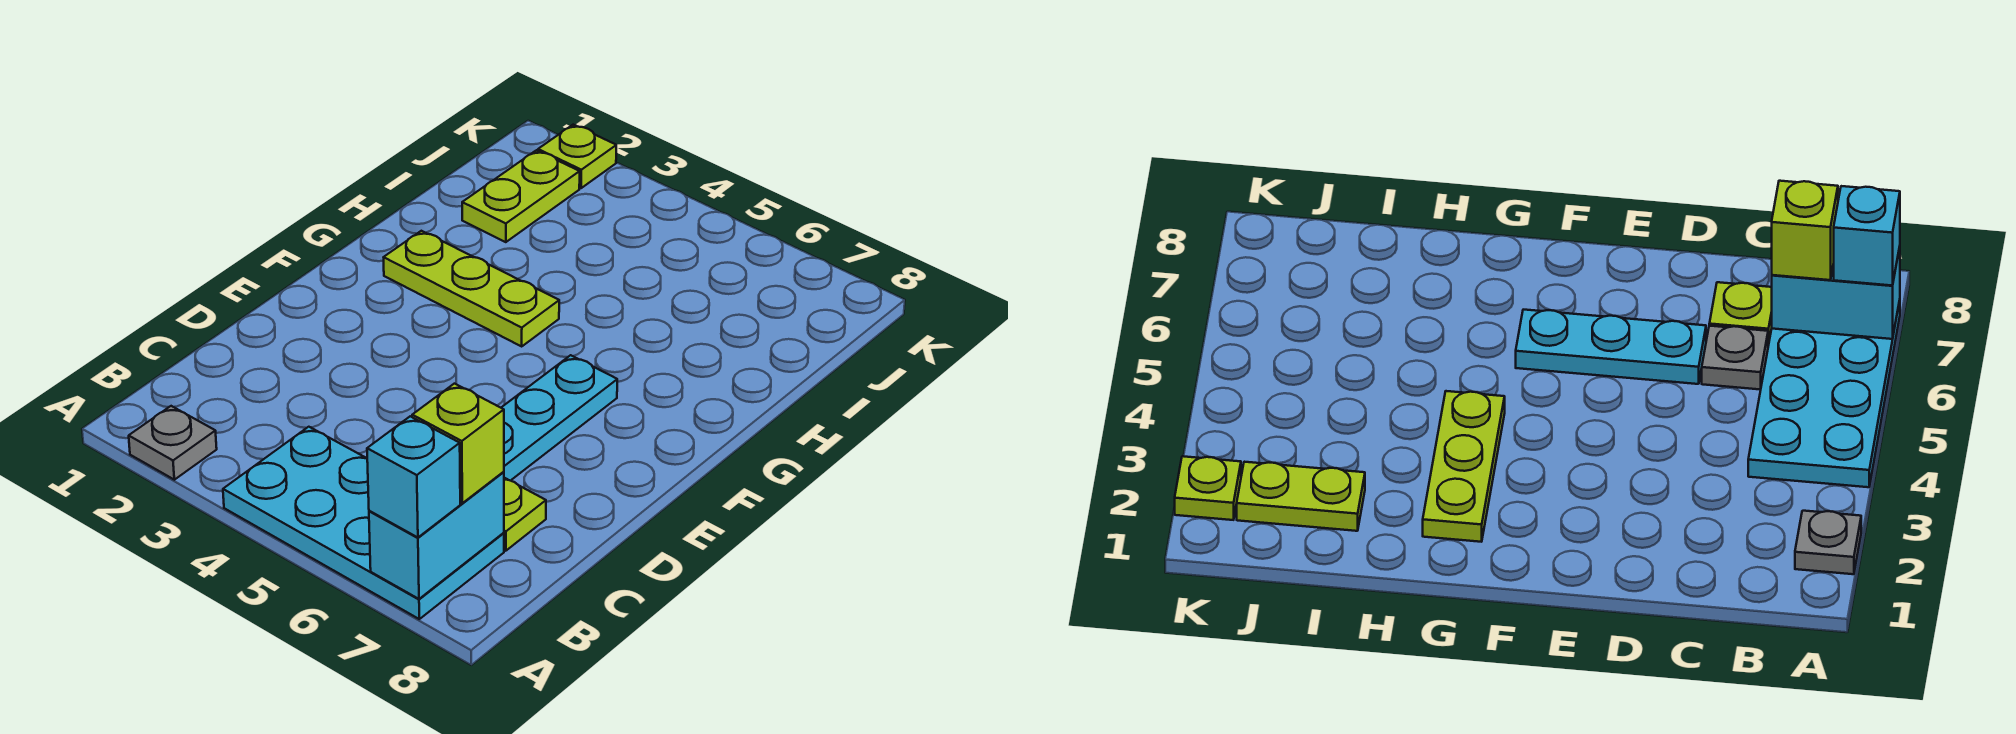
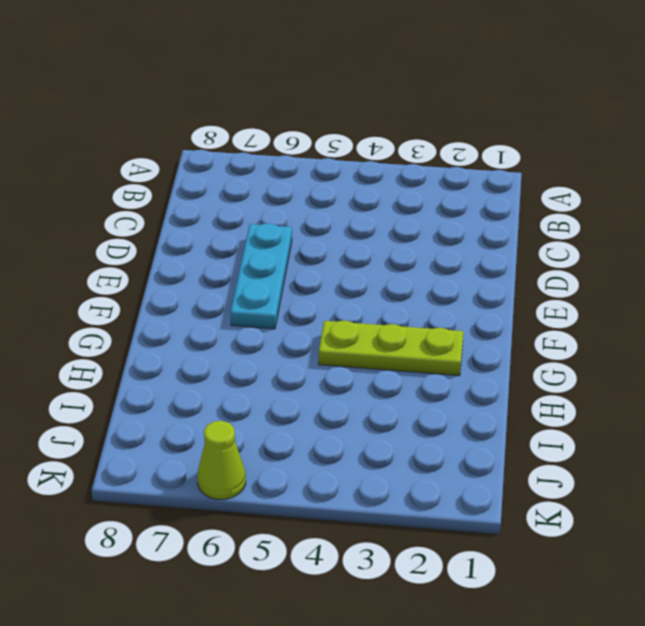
lime 1x1 cone [197,421,246,500] -> none
none -> grey 1x1 plate [129,406,217,480]
none -> cyan 2x4 plate [223,427,504,619]

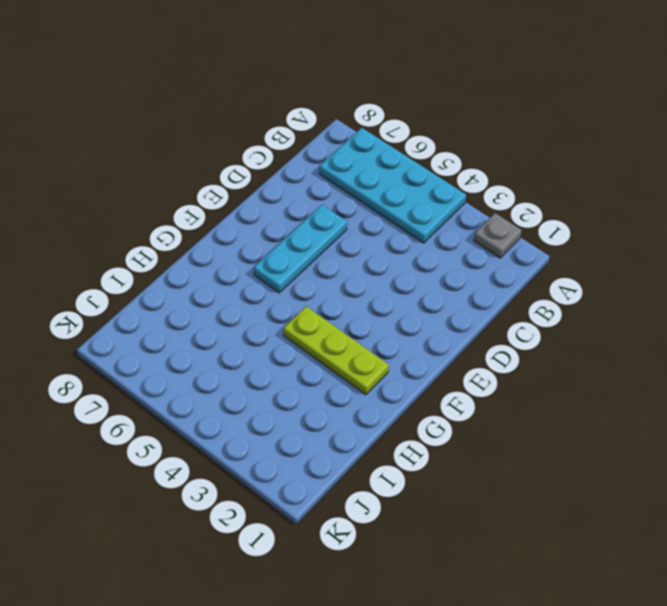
none -> grey 1x1 plate [1702,326,1768,390]
none -> lime 1x1 plate [504,478,546,551]

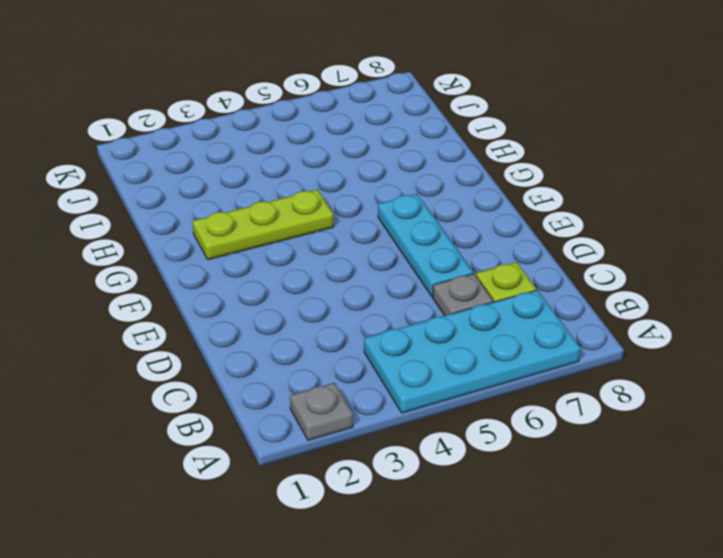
none -> lime 1x2 plate [462,150,580,242]
none -> lime 1x1 plate [538,125,616,188]

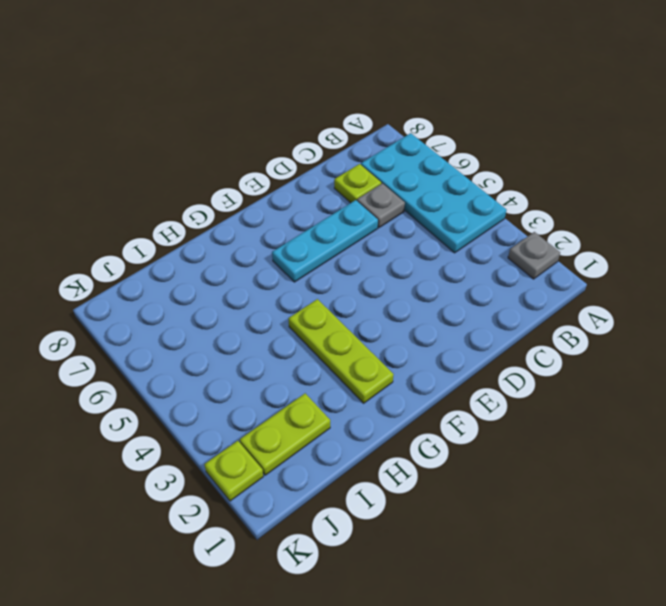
none -> cyan 1x2 brick [369,472,504,599]
none -> cyan 1x1 brick [367,416,460,537]

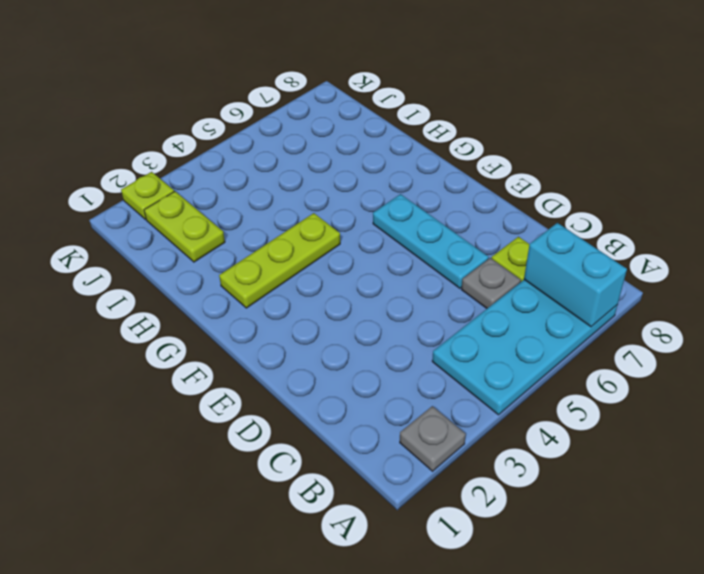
none -> cyan 1x1 brick [367,416,460,537]
none -> lime 1x1 brick [412,384,504,503]

